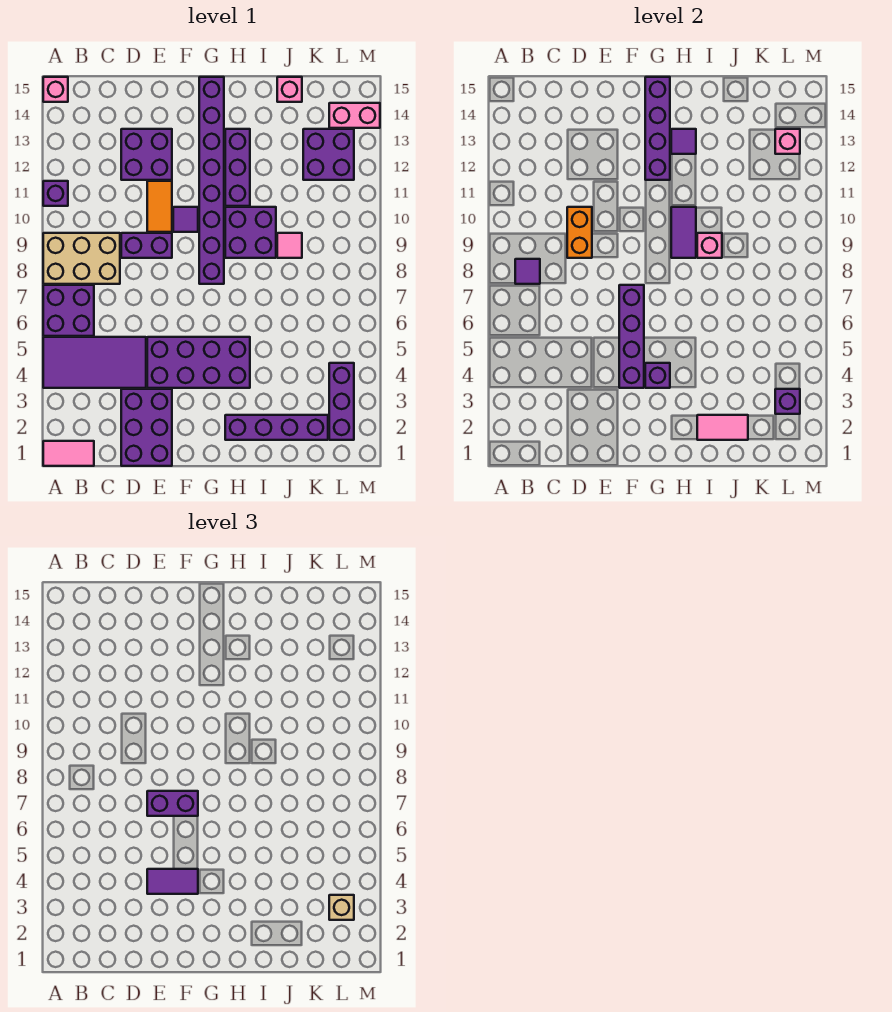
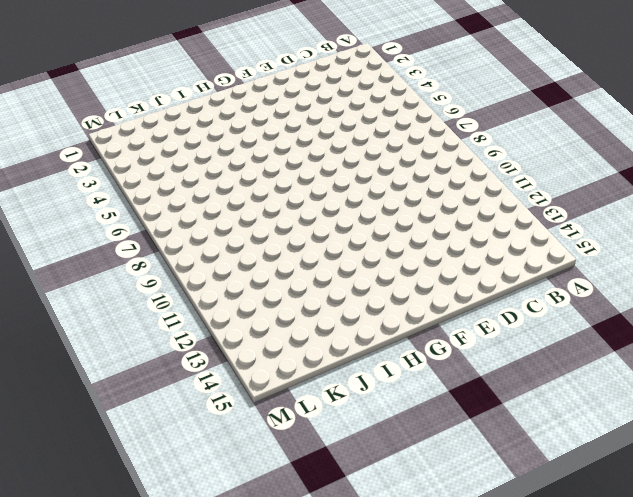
none -> pink 1x2 tile [43,441,94,466]
none -> purple 2x4 tile [43,337,146,388]
none -> purple 2x2 brick [43,285,94,336]
none -> tan 2x3 brick [43,233,120,284]

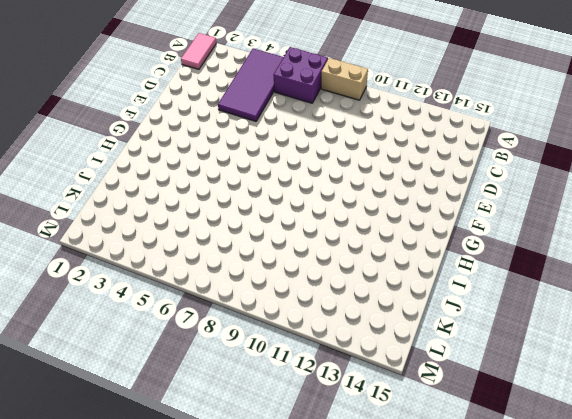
tan 1x2 brick [321,58,368,100] -> tan 2x3 brick [43,233,120,284]
none -> purple 1x1 brick [43,181,68,206]
none -> pink 1x1 brick [43,77,68,102]
none -> purple 2x3 brick [121,389,172,466]
none -> purple 1x2 brick [121,233,172,258]

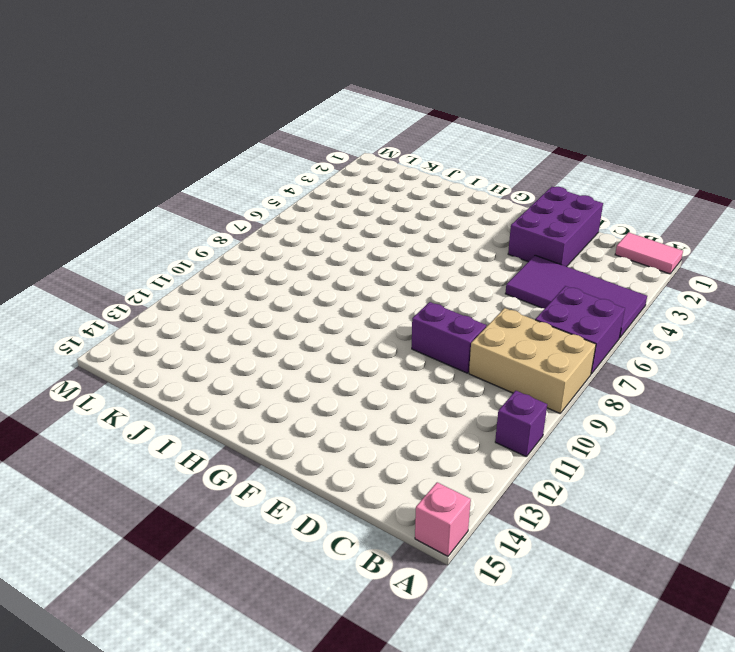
none -> purple 2x2 brick [121,129,172,180]
none -> purple 2x4 brick [147,337,250,388]
none -> orange 1x2 tile [147,181,172,232]
none -> purple 1x1 tile [173,207,198,232]

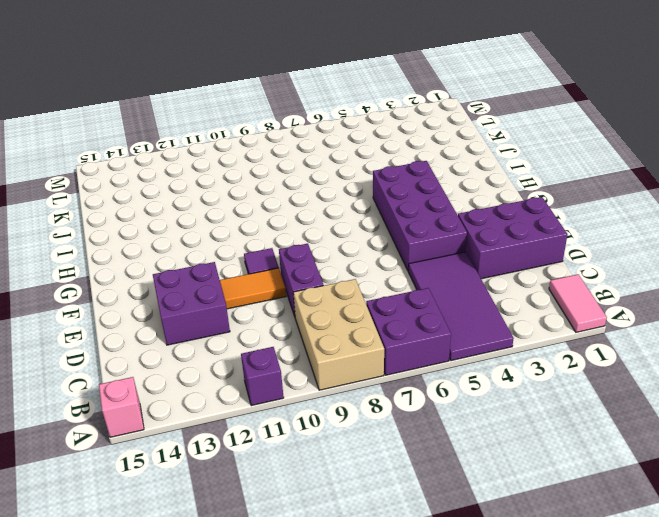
none -> purple 1x8 brick [199,77,224,284]
none -> purple 1x4 brick [225,415,328,440]
none -> purple 2x2 brick [225,207,276,258]
none -> purple 1x3 brick [225,129,250,206]

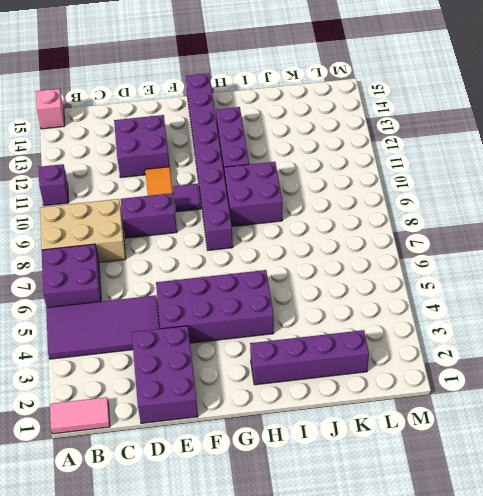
none -> pink 1x1 tile [277,233,302,258]
none -> pink 1x1 brick [277,77,302,102]
none -> purple 2x2 brick [303,129,354,180]
none -> purple 1x3 brick [329,363,354,440]

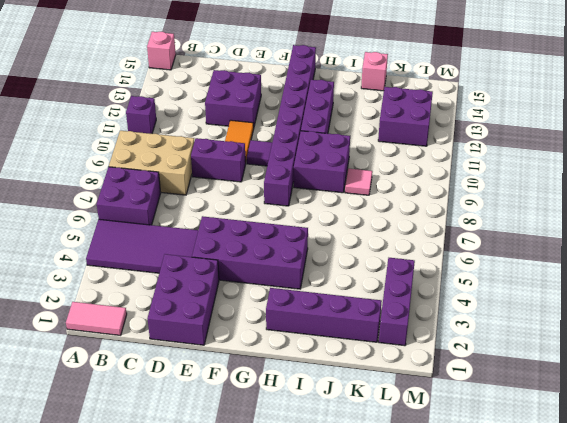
none -> pink 1x2 brick [329,103,380,128]
none -> purple 1x1 tile [515,259,540,284]
none -> orange 1x2 brick [567,207,592,258]
none -> purple 1x4 brick [619,285,644,388]

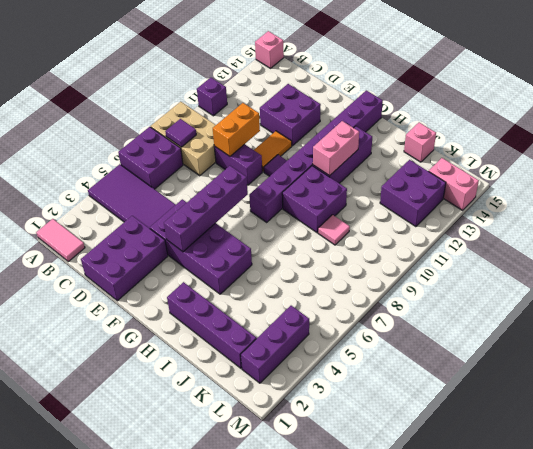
pink 1x2 brick [313,121,359,176] -> none
none -> purple 1x1 brick [645,363,670,388]
none -> purple 1x4 brick [645,77,670,180]
none -> purple 1x2 tile [671,207,696,258]
none -> purple 1x1 tile [671,129,696,154]

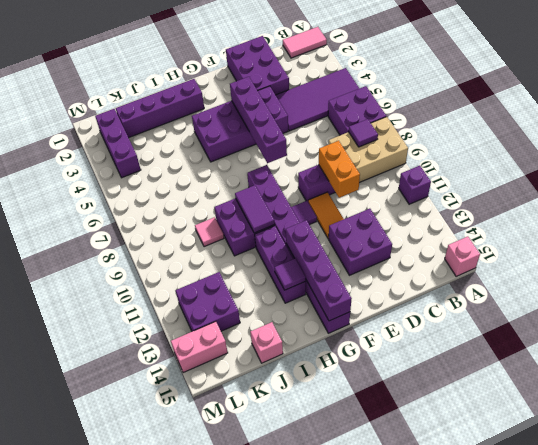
none -> purple 1x1 brick [645,363,670,388]
none -> pink 1x2 tile [697,415,748,440]
none -> pink 1x1 brick [697,233,722,258]
none -> purple 1x1 brick [775,389,800,414]

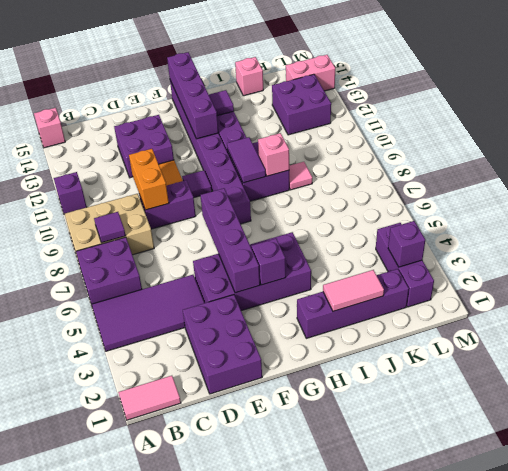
none -> pink 1x1 brick [775,129,800,154]
none -> purple 1x2 tile [147,869,198,894]
none -> purple 1x2 brick [147,791,198,816]
none -> tan 1x1 brick [329,895,354,920]

